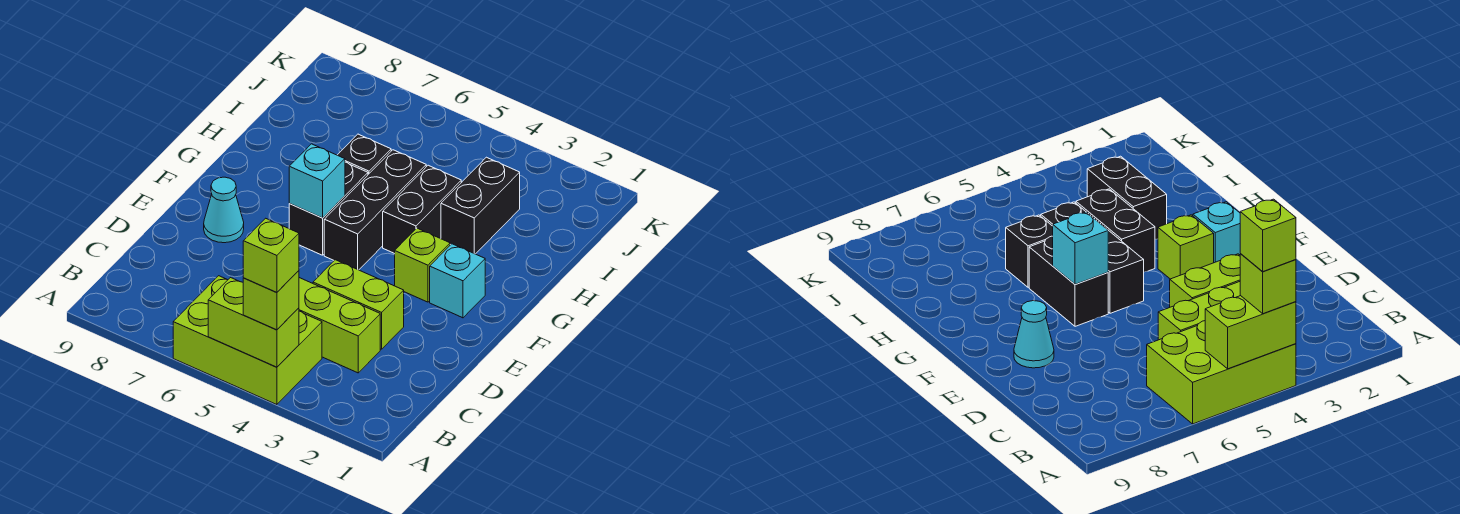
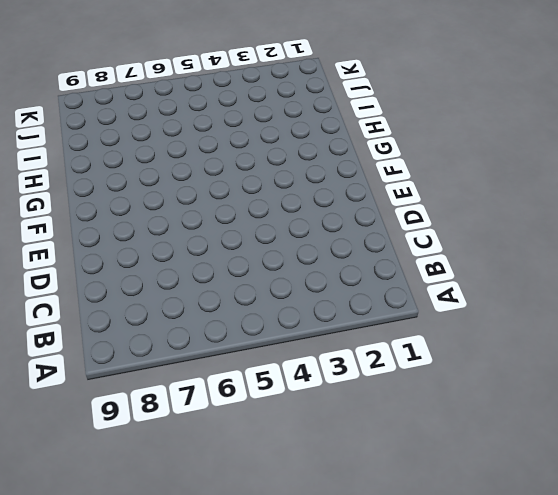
none -> lime 2x3 brick [173,276,322,405]
none -> lime 1x3 brick [299,278,380,373]
none -> lime 1x2 brick [313,260,404,349]

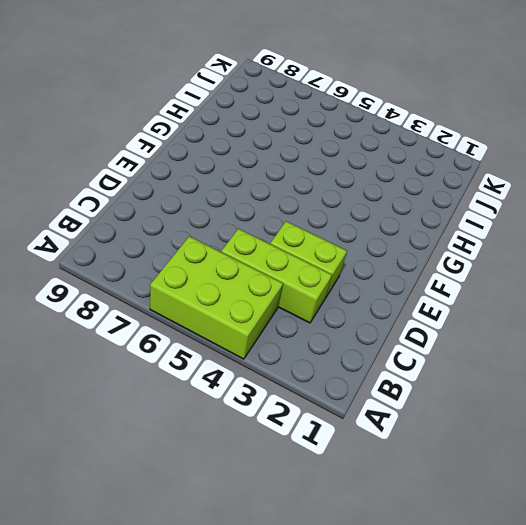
none -> cyan 1x1 cone [204,177,244,243]
none -> cyan 1x1 brick [430,244,485,318]
none -> lime 1x1 brick [395,228,450,302]

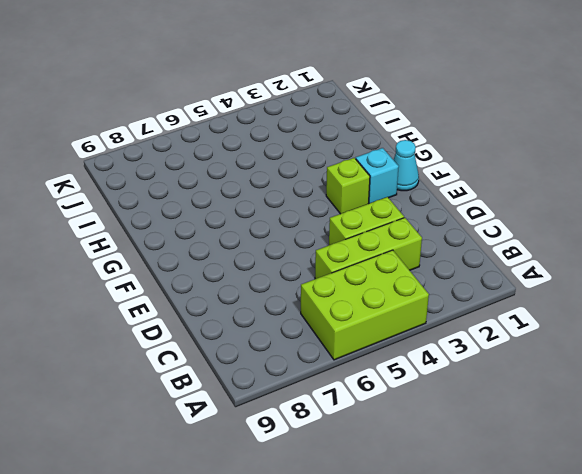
cyan 1x1 cone [394,140,419,191] -> cyan 1x1 cone moved to [204,177,244,243]
none -> black 1x3 brick [324,150,426,270]
none -> black 1x2 brick [289,162,368,255]
none -> black 1x2 brick [383,165,461,254]

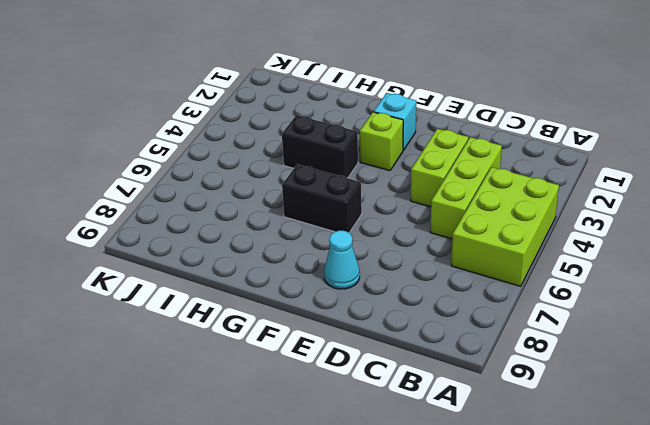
none -> black 1x3 brick [324,150,426,270]
none -> black 1x2 brick [441,157,520,254]
none -> black 1x1 brick [338,134,391,174]

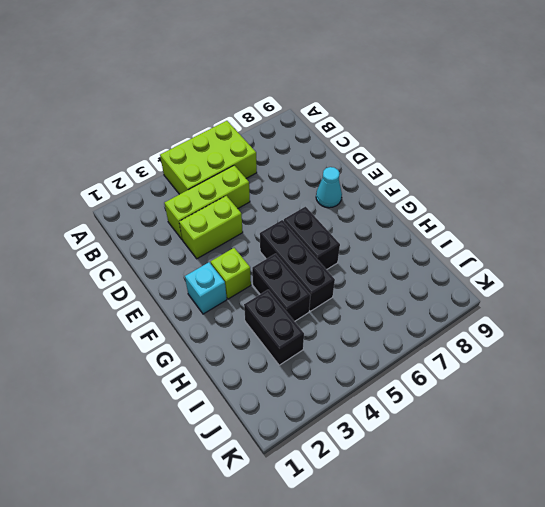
none -> black 1x1 brick [338,134,391,174]
none -> lime 1x2 brick [208,278,299,367]
none -> cyan 1x1 brick [289,144,345,218]

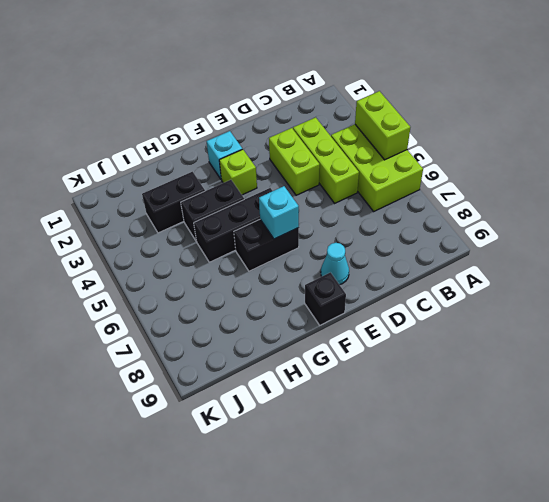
black 1x1 brick [305,272,346,325] -> black 1x1 brick moved to [338,134,391,174]
none -> lime 1x1 brick [243,271,299,330]
none -> lime 1x1 brick [243,218,299,293]

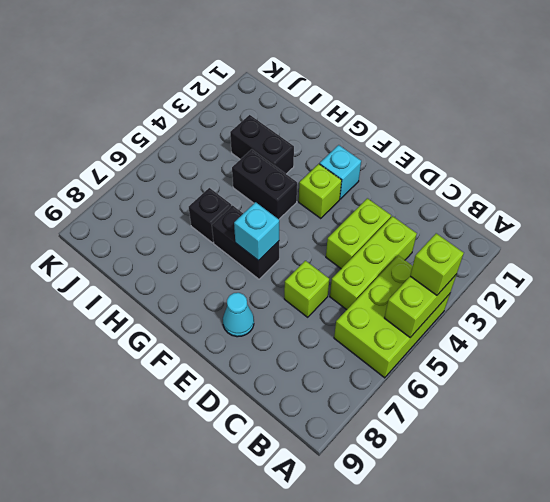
lime 1x1 brick [284,261,329,317] -> lime 1x1 brick moved to [243,218,299,293]
none -> black 1x3 brick [324,150,426,270]

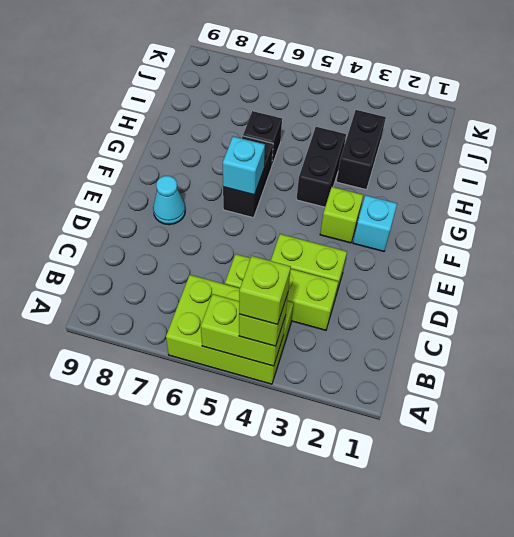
none -> black 1x3 brick [324,150,426,270]

